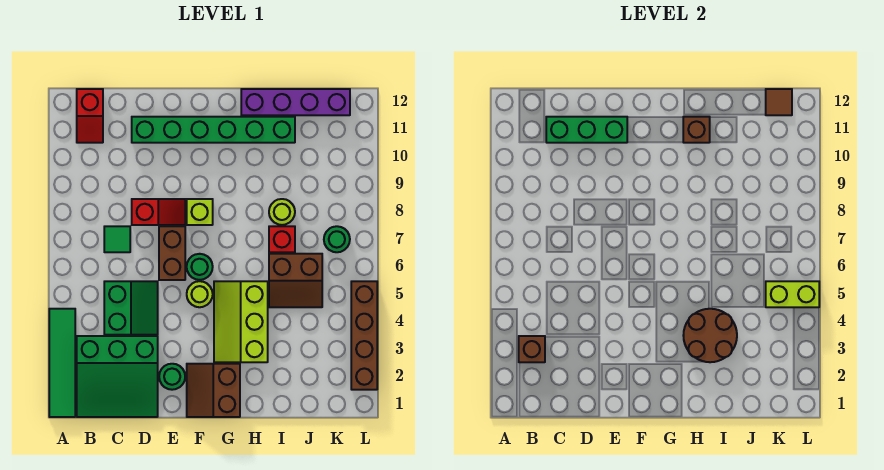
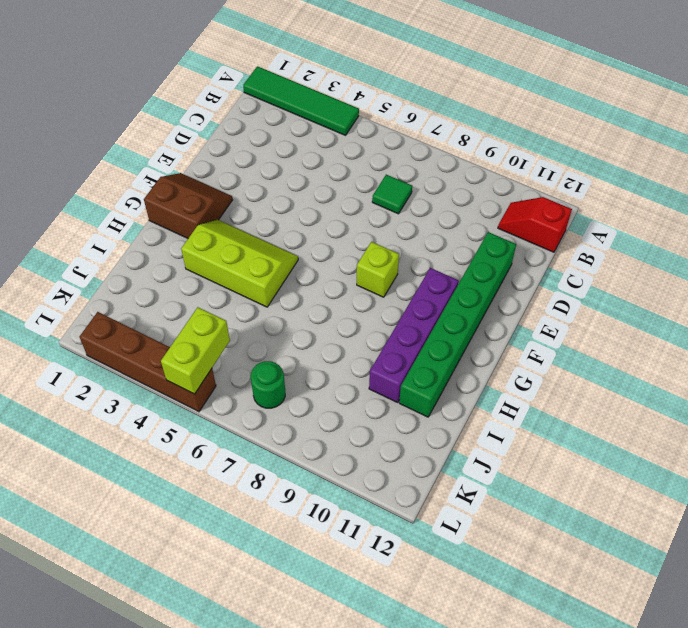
purple 1x4 brick [369,268,459,402] -> purple 1x4 brick moved to [241,89,350,115]
none -> green 3x3 slope [77,336,158,417]
none -> green 2x2 slope [104,281,158,335]
none -> red 1x2 slope [132,199,185,225]

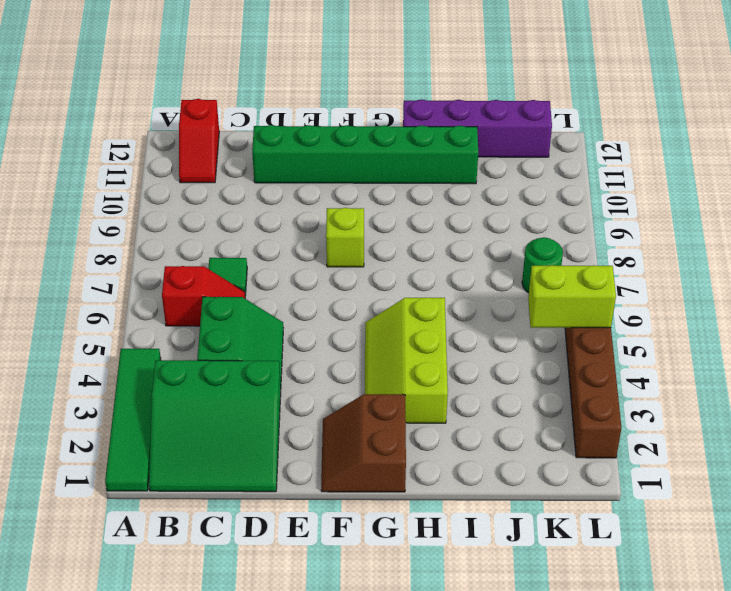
red 1x2 slope [162,266,245,326] -> red 1x2 slope moved to [132,199,185,225]
none -> green 1x1 round brick [159,364,185,390]
none -> brown 1x2 brick [159,226,185,280]
none -> lime 1x1 round brick [187,281,213,307]

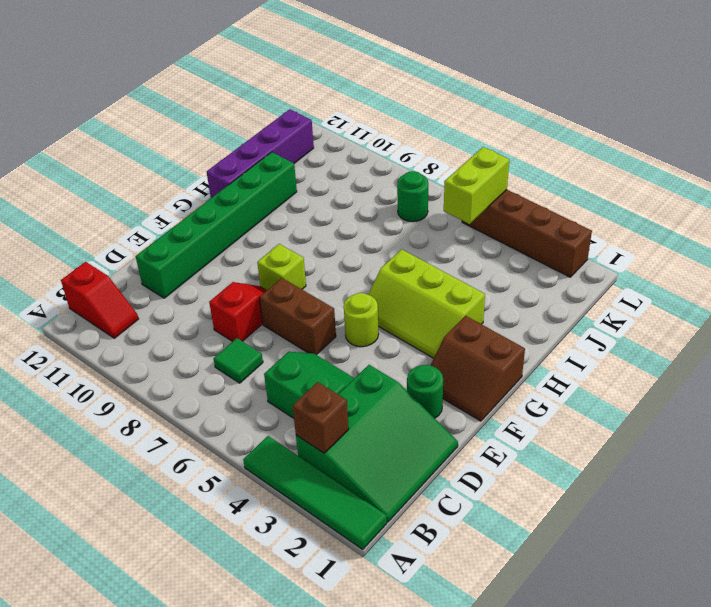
none -> green 1x1 round brick [187,254,213,280]
none -> brown 2x2 slope [269,254,322,307]
none -> red 1x1 brick [269,226,295,252]

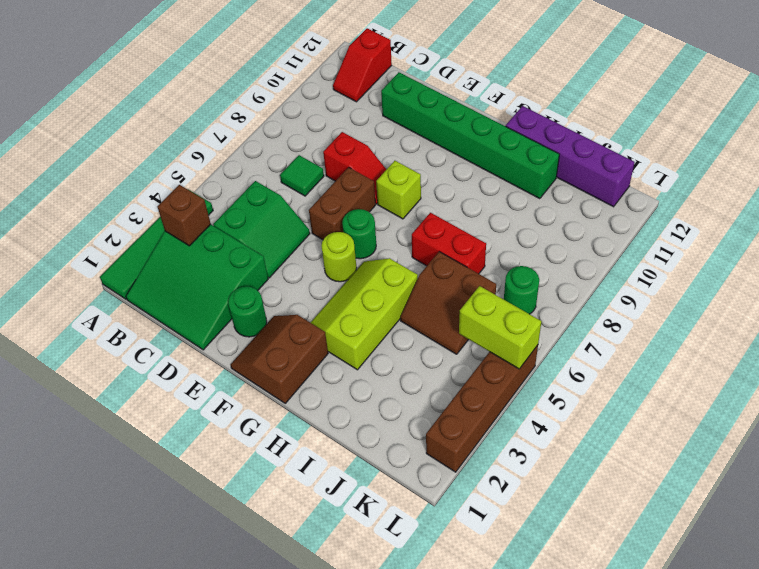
red 1x2 brick [412,213,486,274] -> red 1x1 brick [269,226,295,252]
none -> lime 1x1 round brick [269,199,295,225]
none -> green 1x3 brick [546,117,627,143]
none -> brown 2x2 round brick [683,309,737,362]

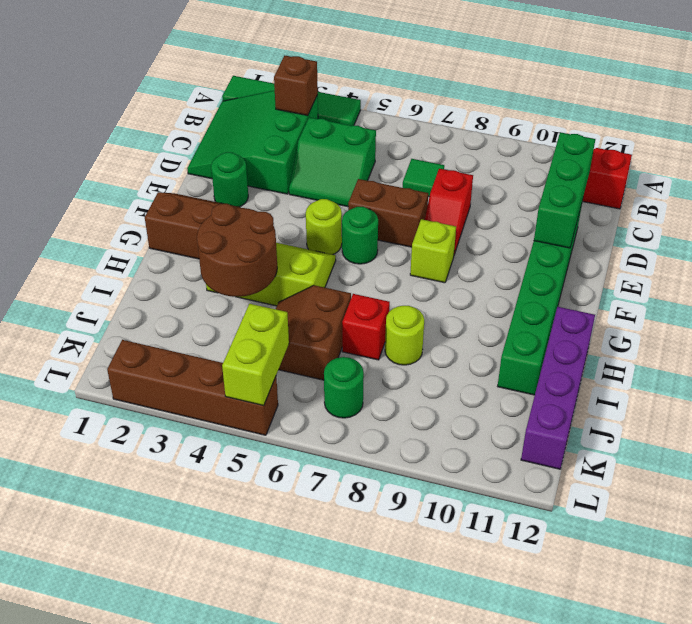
none -> brown 1x1 brick [683,117,710,143]
none -> brown 1x1 tile [766,89,792,115]

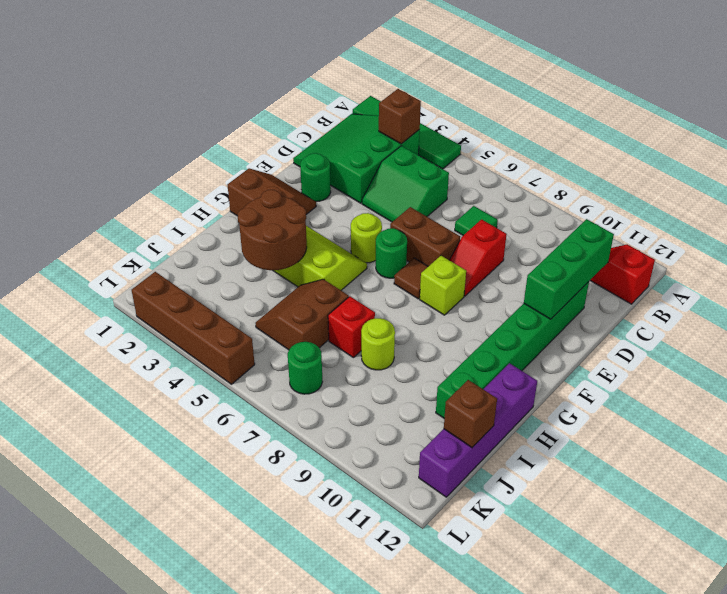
brown 1x1 tile [394,258,428,299] -> brown 1x1 tile moved to [766,89,792,115]
brown 1x1 brick [444,380,497,447] -> brown 1x1 brick moved to [683,117,710,143]
none -> lime 1x2 brick [766,281,819,307]

